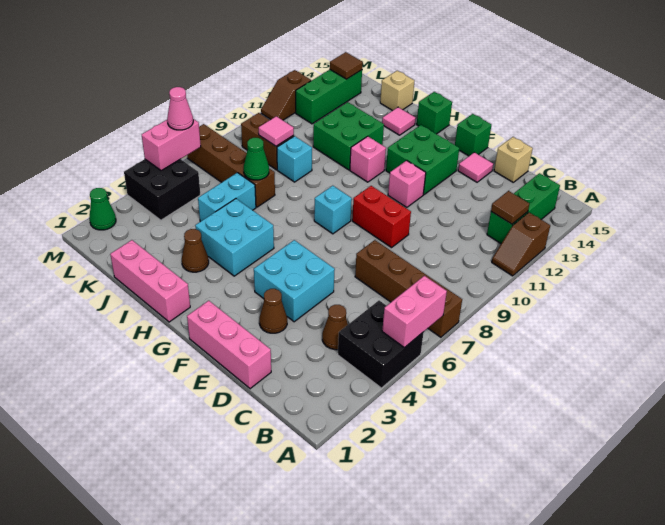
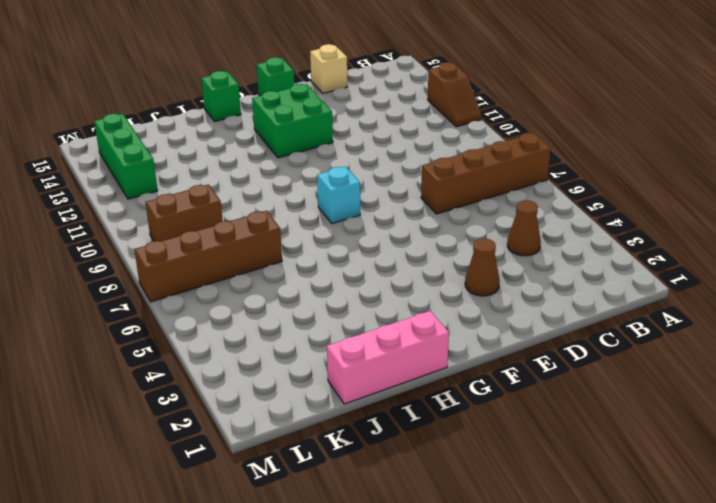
none -> black 2x2 brick [338,300,424,388]
none -> green 1x3 brick [487,173,560,243]
none -> pink 1x3 brick [187,301,271,389]
none -> cyan 2x2 brick [254,240,335,322]

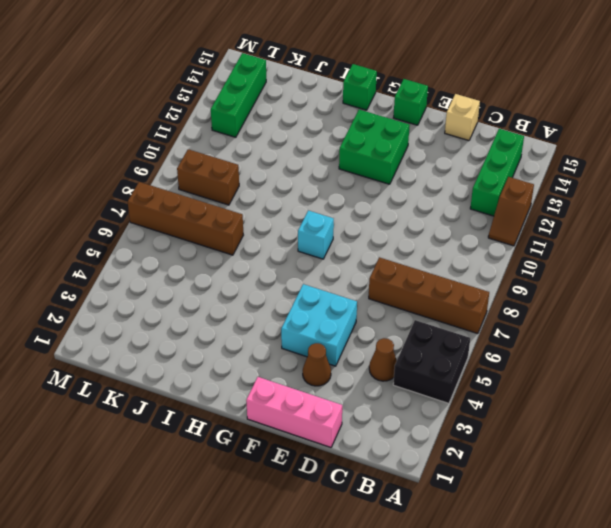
none -> red 1x2 brick [352,186,411,248]
none -> pink 1x1 tile [458,152,493,182]
none -> pink 1x1 brick [388,160,426,207]
none -> pink 1x3 brick [110,240,190,322]

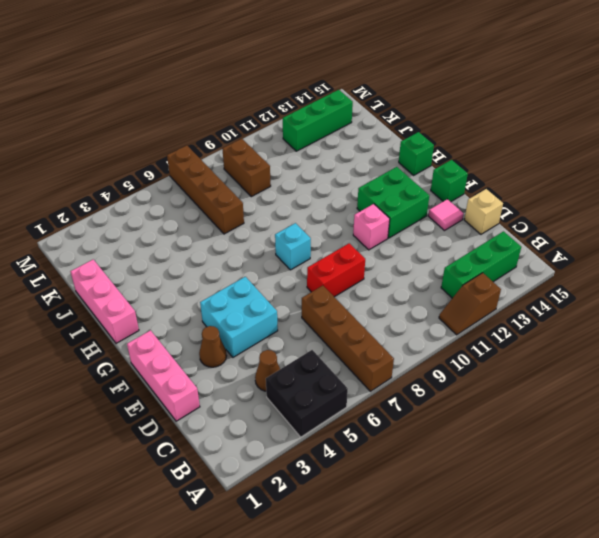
red 1x2 brick [307,243,365,297] -> red 1x2 brick turned to [352,186,411,248]
none -> cyan 2x2 brick [195,199,274,276]
none -> pink 1x1 brick [350,136,386,182]
none -> brown 1x1 cone [182,229,209,272]
none -> green 2x2 brick [313,102,384,170]

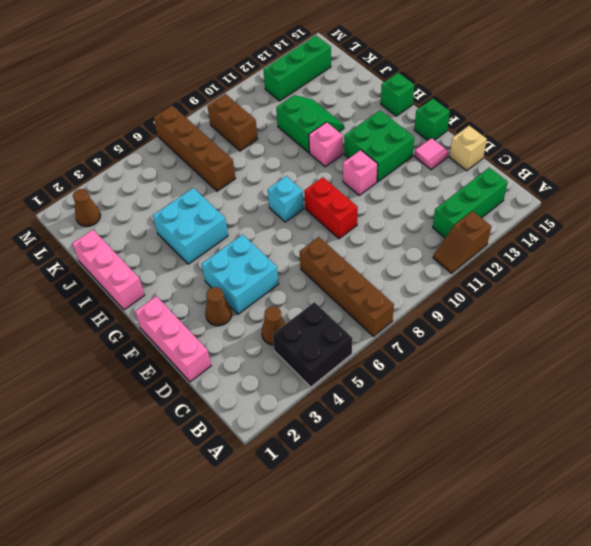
green 2x2 slope [276,95,344,153] -> green 2x2 brick [313,102,384,170]
brown 1x1 cone [73,189,101,227] -> brown 1x1 cone moved to [182,229,209,272]
none -> pink 1x1 tile [382,107,416,135]
none -> cyan 1x2 brick [198,173,256,222]
none -> cyan 1x1 brick [277,136,312,182]
none -> tan 1x1 brick [380,71,414,111]

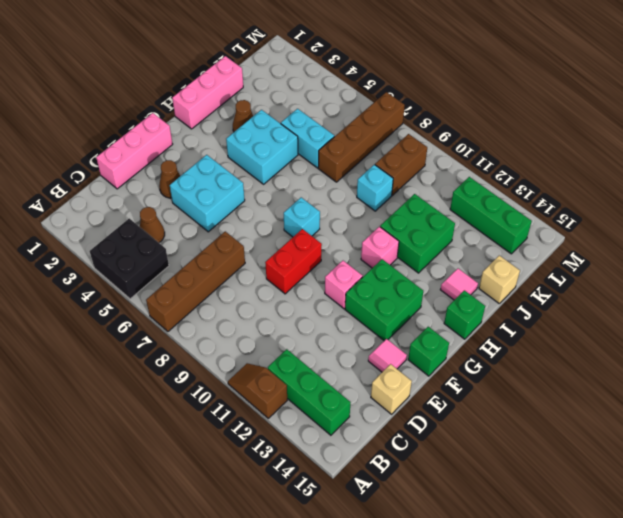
none -> black 2x2 brick [124,159,200,220]
none -> green 1x1 cone [89,188,116,230]
none -> brown 1x2 slope [261,70,311,120]
none -> pink 1x2 brick [382,276,447,348]

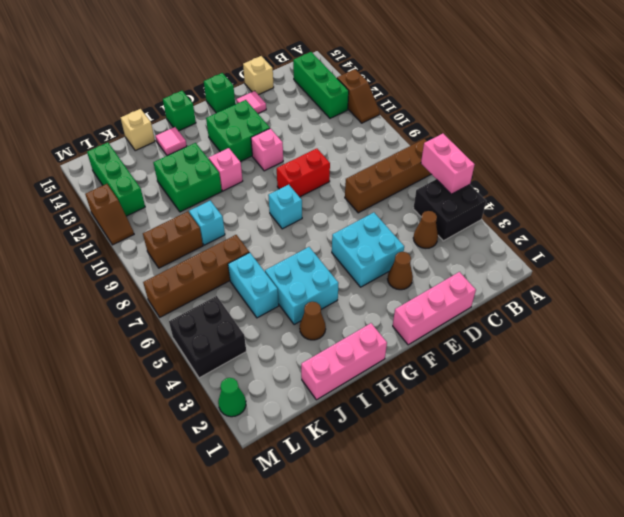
none -> brown 1x1 tile [491,191,530,224]
none -> green 1x1 cone [244,138,269,180]
none -> pink 1x1 tile [259,116,294,146]
none -> brown 1x1 tile [330,52,363,79]

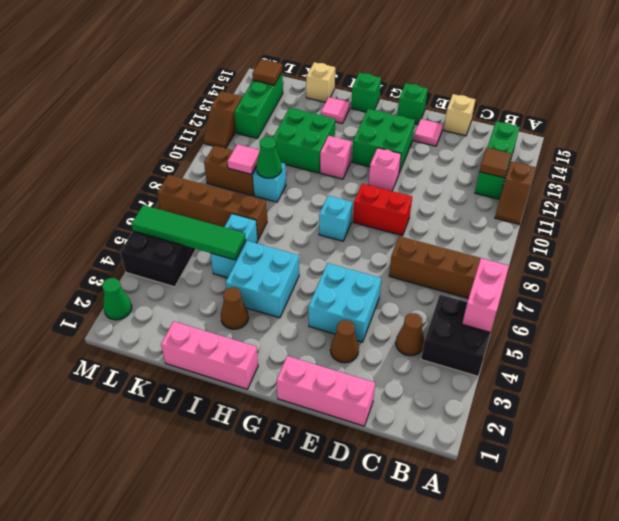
green 1x4 tile [131,205,246,260] -> pink 1x2 brick [142,119,201,171]
green 1x1 cone [256,137,282,178] -> green 1x1 cone moved to [244,138,269,180]
none -> pink 1x1 cone [167,87,193,130]

